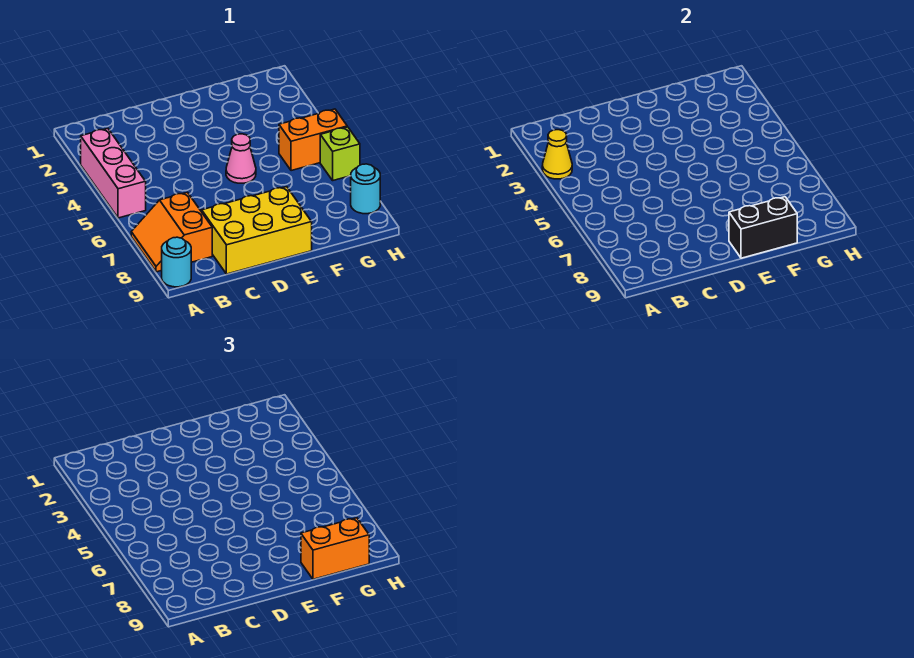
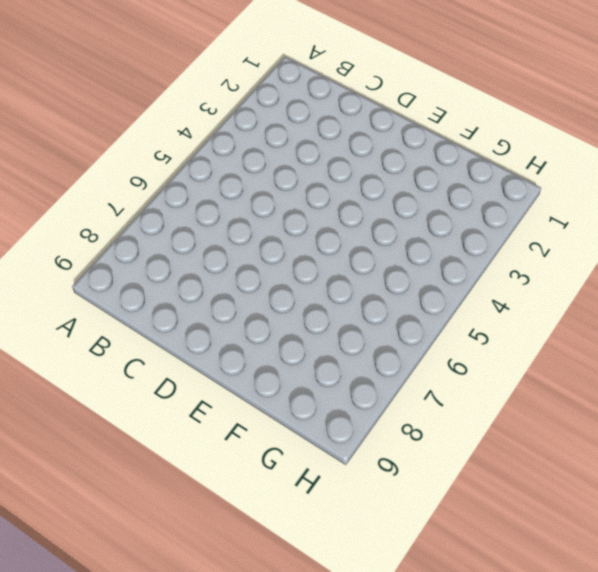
none -> pink 1x3 brick [81,128,146,218]
none -> orange 2x2 slope [131,192,212,272]

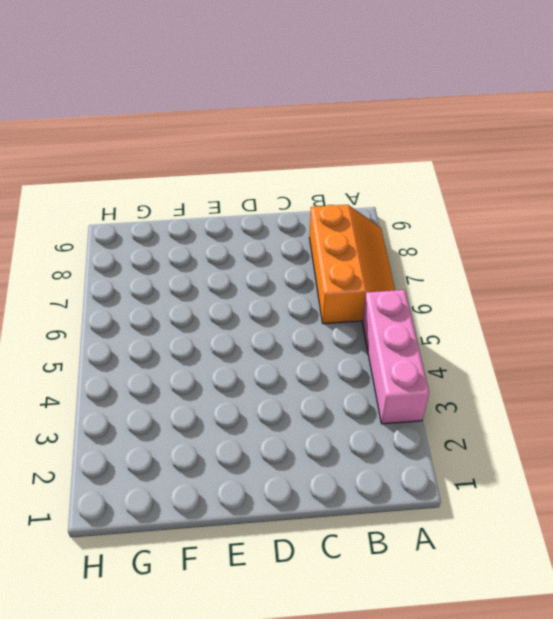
orange 2x3 slope [309,205,395,324] -> orange 2x2 slope [131,192,212,272]
none -> cyan 1x1 round brick [162,237,191,287]
none -> yellow 2x3 brick [202,187,312,274]

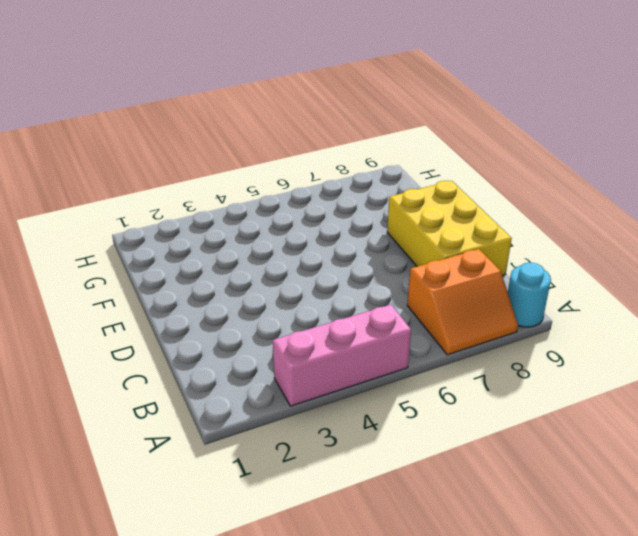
none -> pink 1x1 cone [226,134,256,183]
none -> orange 1x2 brick [279,109,347,171]

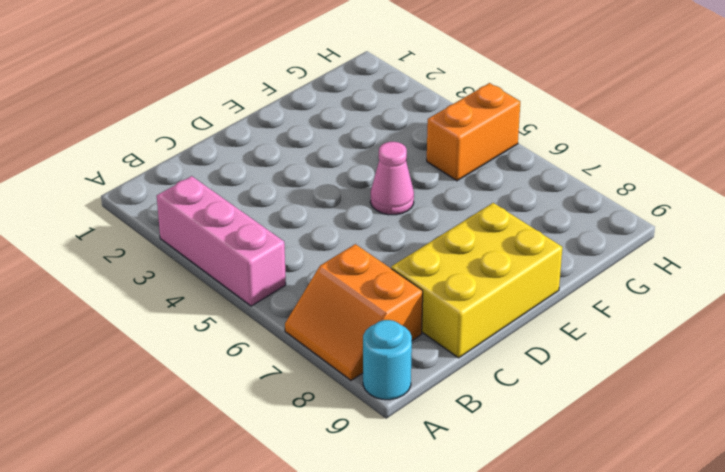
none -> lime 1x1 brick [320,127,360,180]
none -> cyan 1x1 round brick [351,164,380,214]

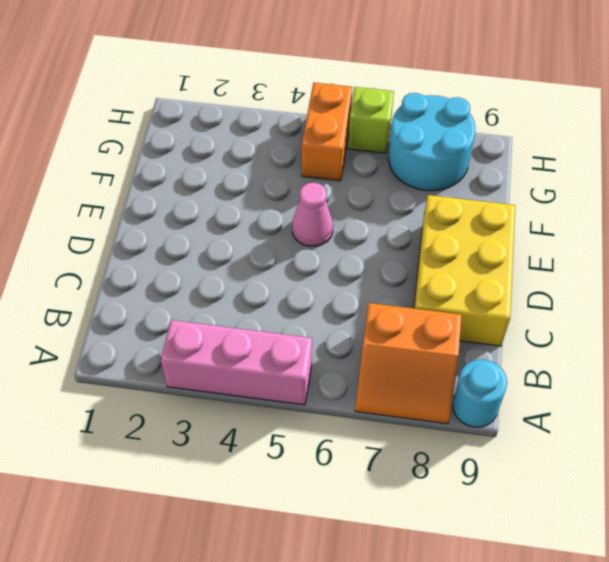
cyan 2x2 round brick [388,93,475,191] -> cyan 1x1 round brick [351,164,380,214]
none -> yellow 1x1 cone [542,130,572,179]
none -> black 1x2 brick [729,197,797,258]

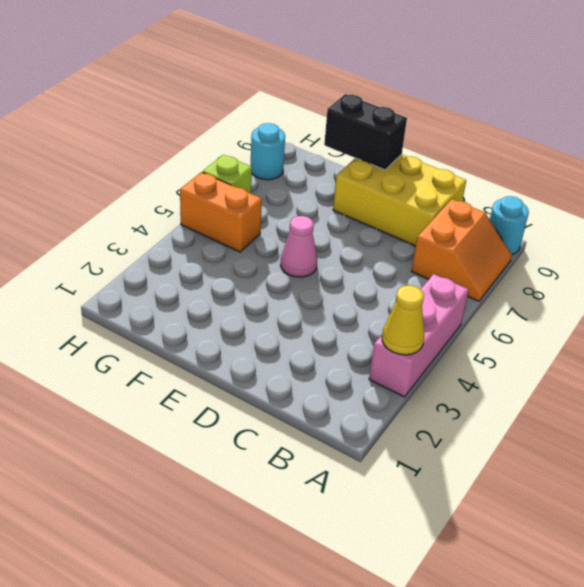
none -> orange 1x2 brick [301,518,369,579]

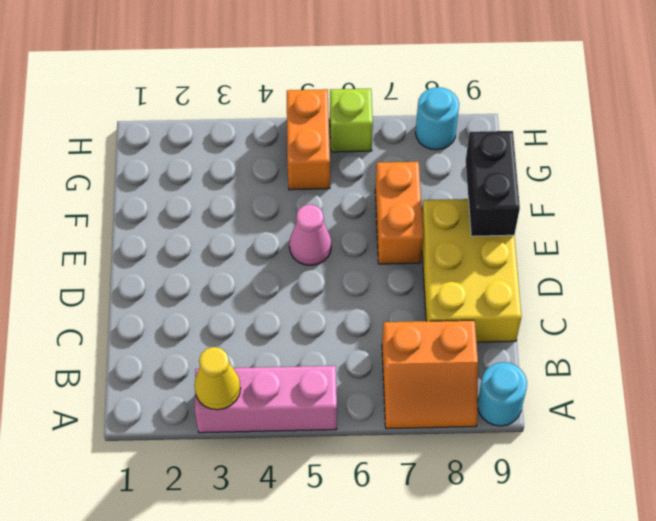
orange 1x2 brick [375,162,423,264] -> orange 1x2 brick moved to [301,518,369,579]

